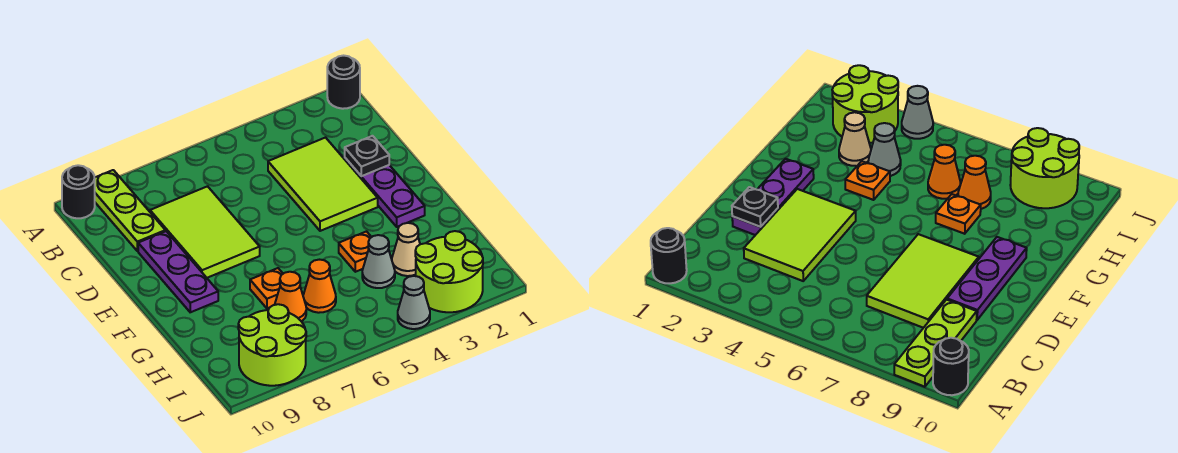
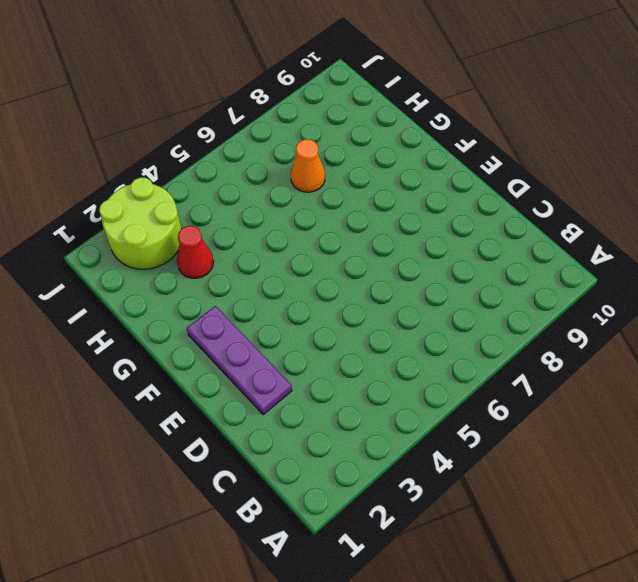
red 1x1 cone [177,226,213,278] -> tan 1x1 cone [392,223,420,276]
none -> black 1x1 round brick [327,56,360,109]
none -> lime 1x3 plate [95,170,165,251]
none -> black 1x1 round brick [62,165,95,218]

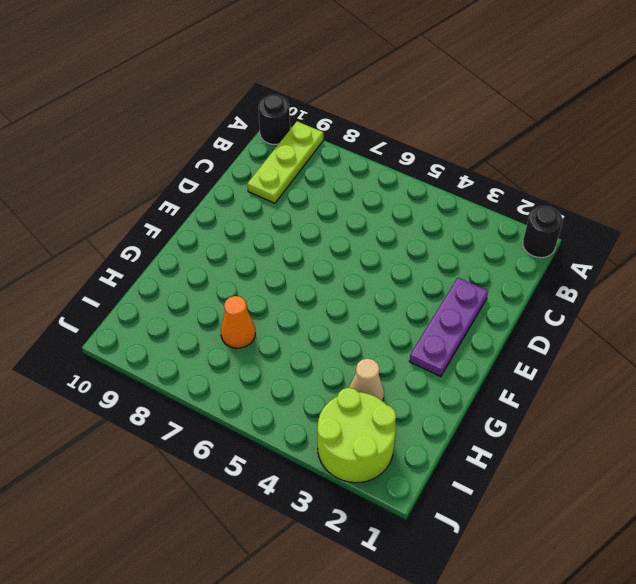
none -> lime 2x3 tile [268,138,378,231]
none -> lime 2x3 tile [150,186,260,278]
none -> purple 1x3 plate [138,231,218,312]

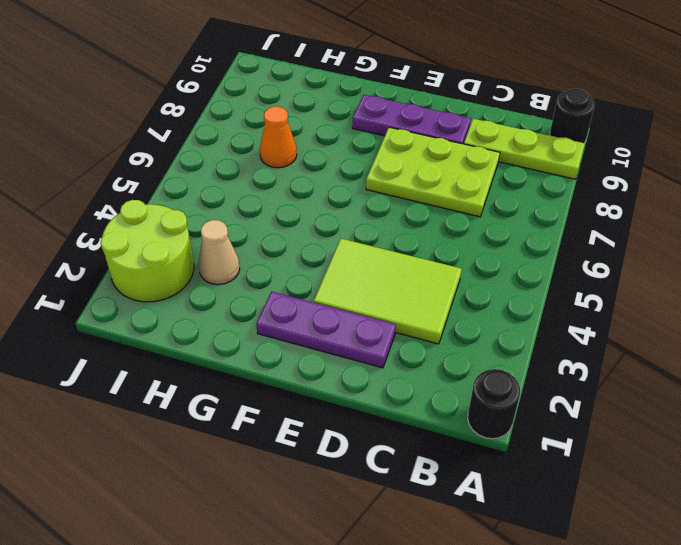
lime 2x3 plate [366,127,500,217] -> lime 2x3 tile [150,186,260,278]
none -> orange 1x1 plate [339,231,371,272]
none -> orange 1x1 plate [250,268,283,308]
none -> grey 1x1 cone [362,235,395,288]

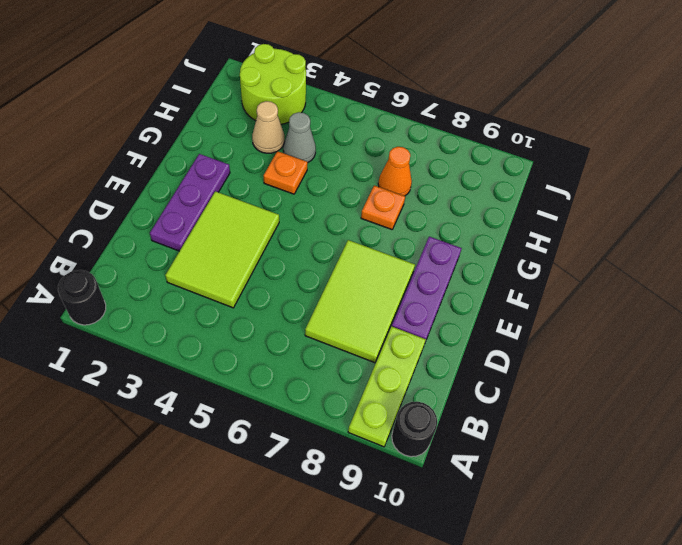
none -> orange 1x1 cone [303,260,336,313]
none -> lime 2x2 round brick [238,304,306,386]
none -> grey 1x1 cone [398,276,430,329]

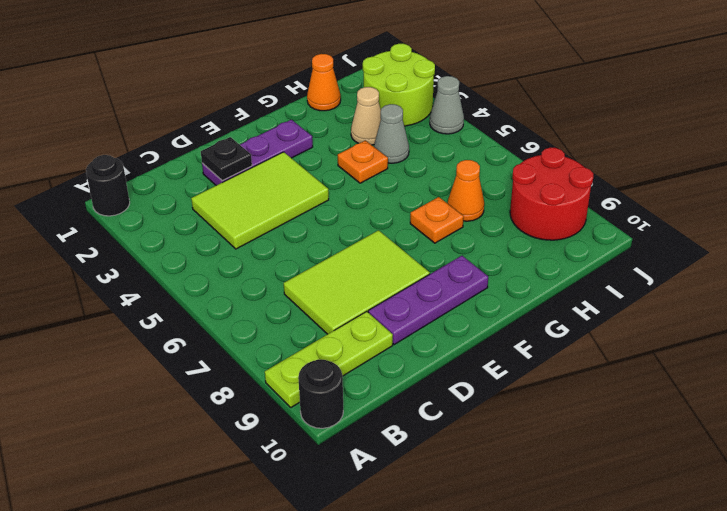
orange 1x1 cone [307,54,341,111] -> orange 1x1 cone moved to [303,260,336,313]
red 2x2 round brick [510,148,593,240] -> lime 2x2 round brick [238,304,306,386]

